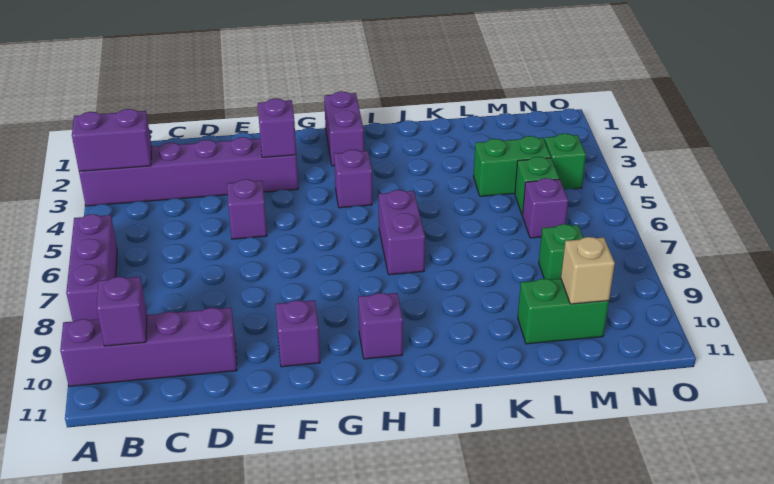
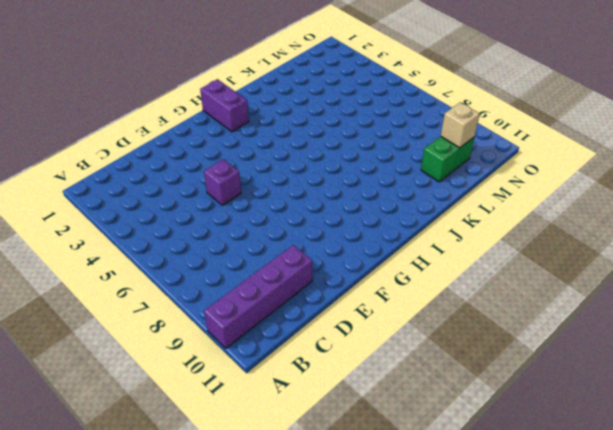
none -> purple 1x6 brick [79,137,298,206]
none -> purple 1x3 brick [66,214,117,321]
none -> purple 1x1 brick [276,300,320,367]

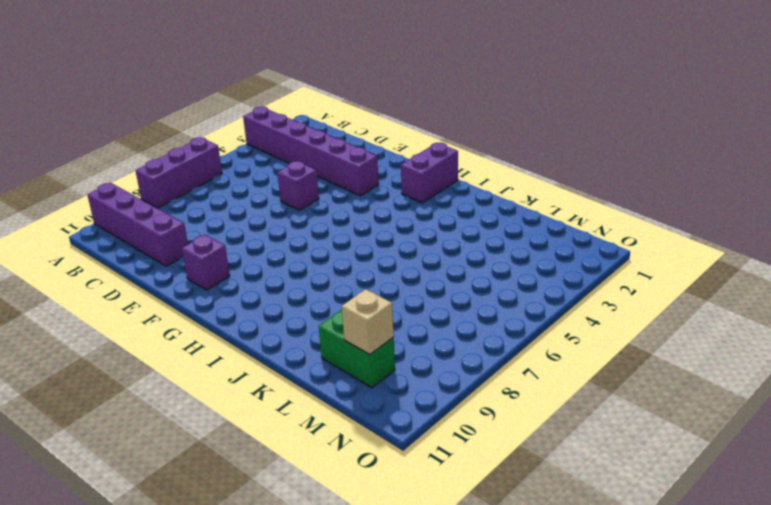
none -> purple 1x1 brick [334,149,372,208]
none -> purple 1x1 brick [358,293,403,359]
none -> purple 1x2 brick [379,190,425,275]

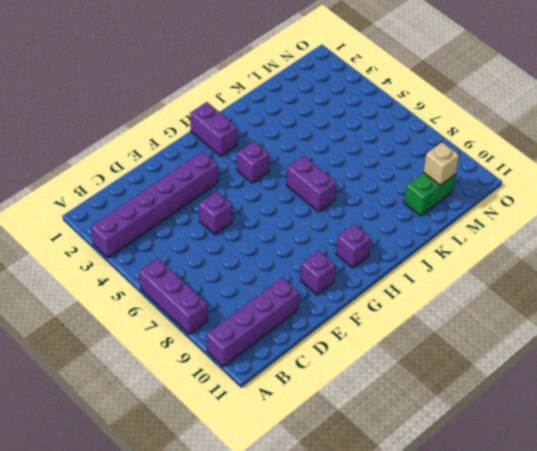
none -> green 1x2 brick [473,136,551,196]
none -> green 1x1 brick [515,157,559,215]
none -> purple 1x1 brick [522,178,568,238]

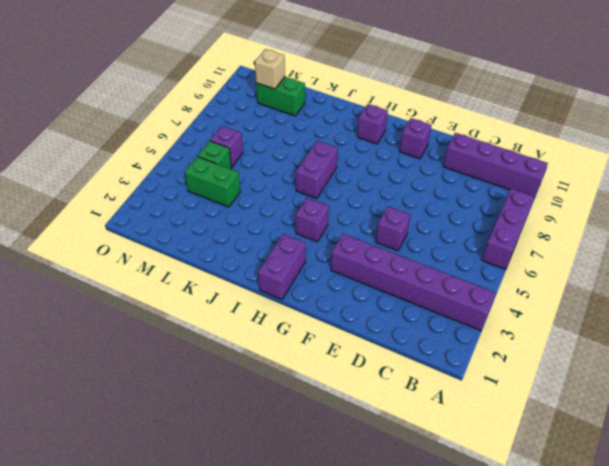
none -> green 1x1 brick [539,224,583,279]
none -> green 1x1 brick [544,133,586,190]
none -> purple 1x2 brick [72,109,152,171]

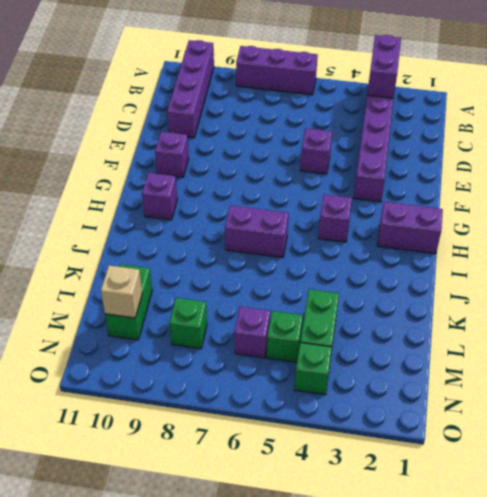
none -> purple 1x1 brick [97,277,147,346]
none -> purple 1x1 brick [258,98,296,157]

